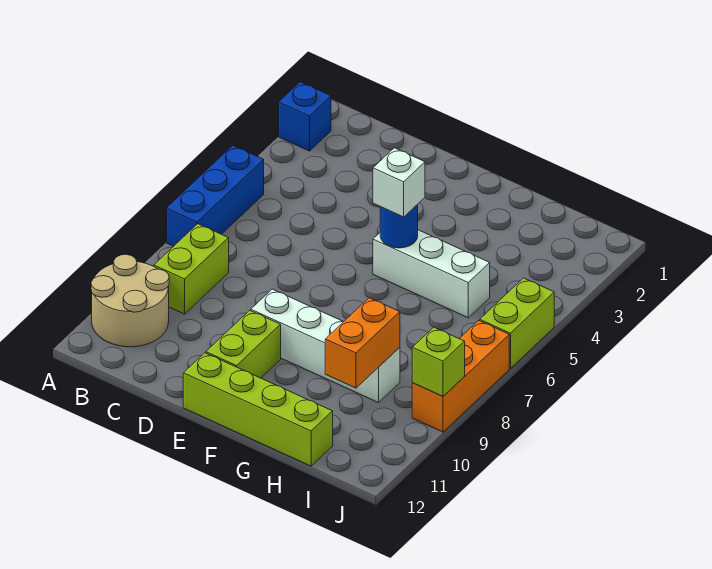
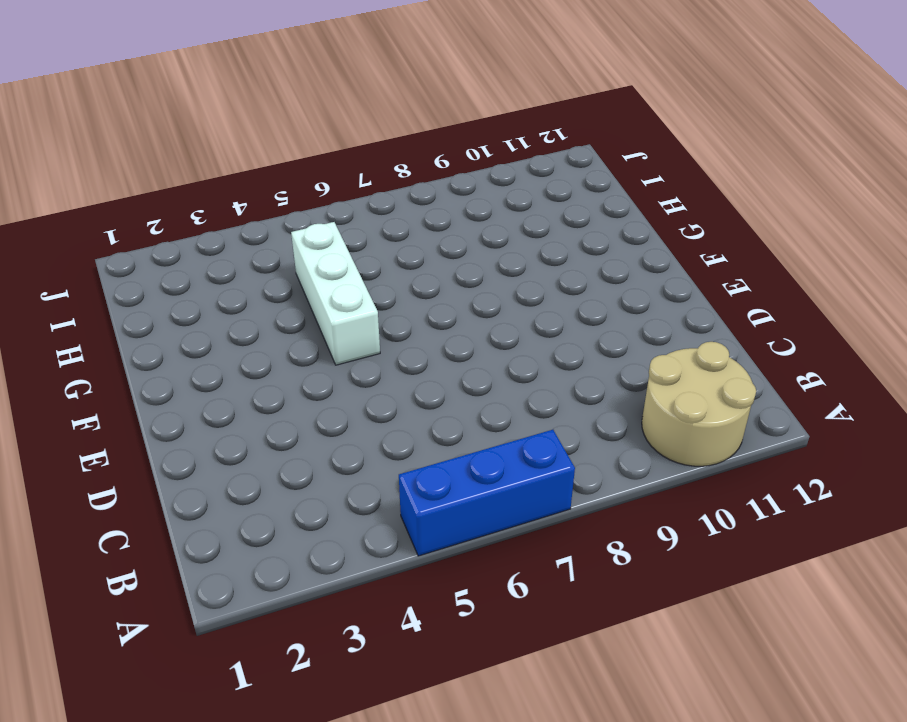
none -> blue 1x1 brick [279,82,331,151]
none -> lime 1x2 brick [154,224,229,314]
none -> white 1x4 brick [251,289,400,403]

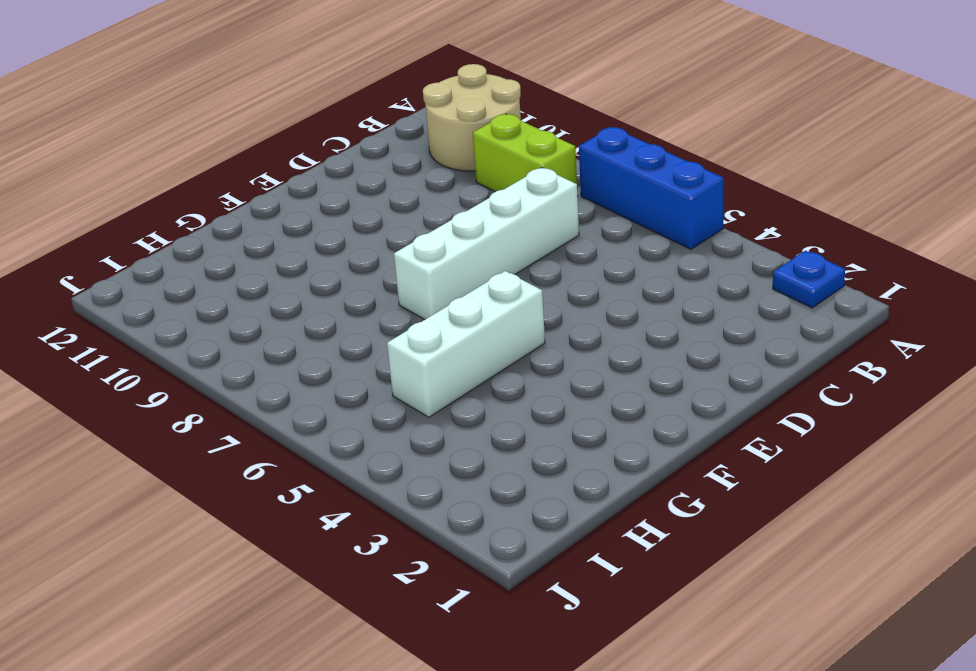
blue 1x1 plate [773,251,845,308] -> blue 1x1 brick [279,82,331,151]
white 1x4 brick [394,168,579,319] -> white 1x4 brick moved to [251,289,400,403]
none -> lime 1x2 brick [206,311,281,378]
none -> lime 1x4 brick [183,353,333,466]
none -> lime 1x2 brick [480,278,554,368]

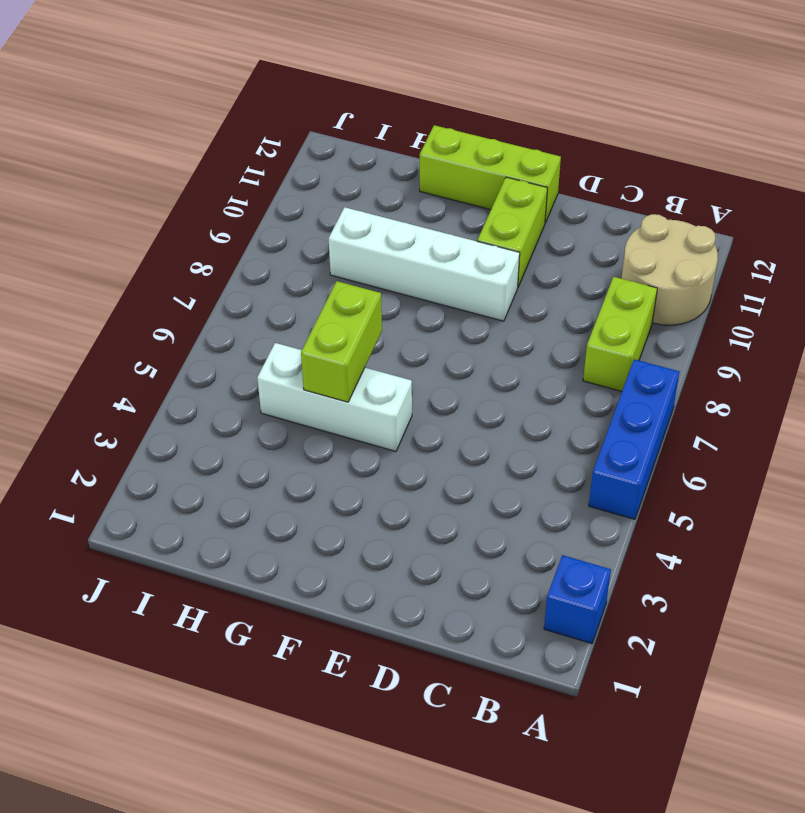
lime 1x3 brick [420,125,561,223] -> lime 1x4 brick [183,353,333,466]
lime 1x2 brick [301,281,382,402] -> lime 1x2 brick moved to [480,278,554,368]
none -> orange 1x3 brick [412,321,509,432]
none -> blue 1x1 round brick [380,204,418,248]
none -> orange 1x2 brick [325,298,400,388]

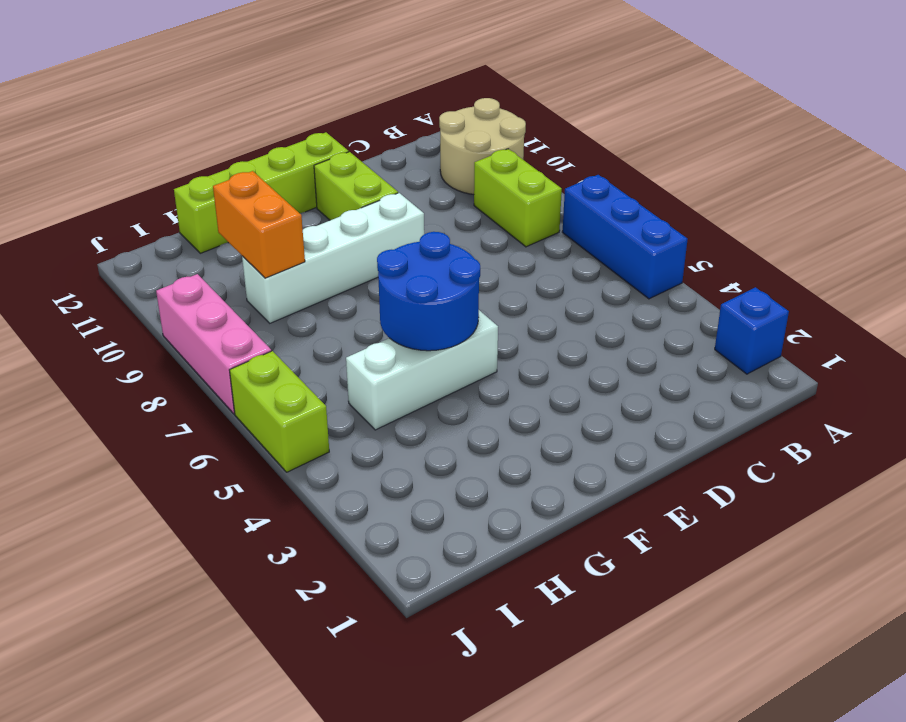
blue 2x2 round brick [377,232,480,351] -> blue 1x1 round brick [380,204,418,248]
pink 1x3 brick [156,274,271,414] -> orange 1x3 brick [412,321,509,432]
none -> lime 1x1 brick [412,327,465,396]
none -> white 1x1 brick [373,148,425,217]

